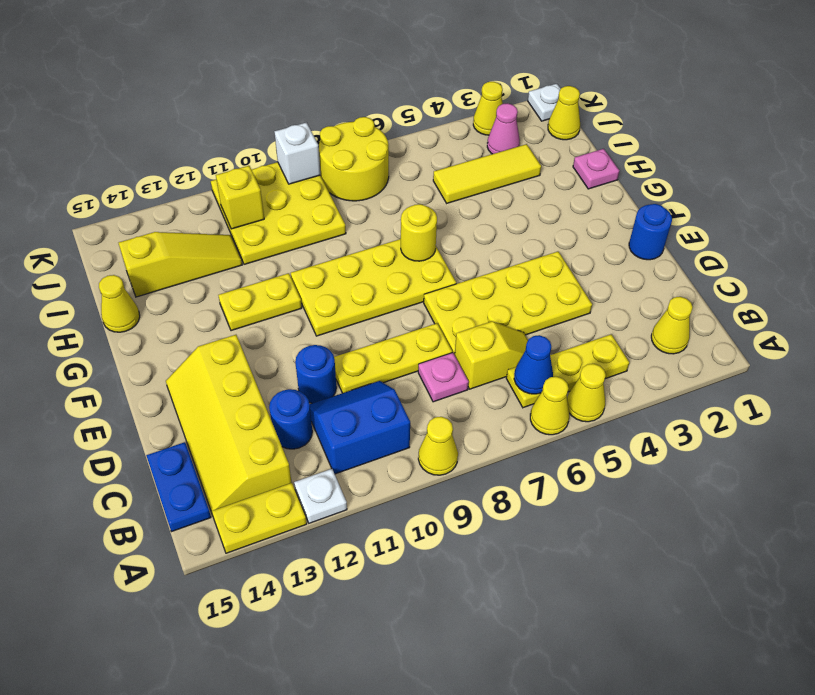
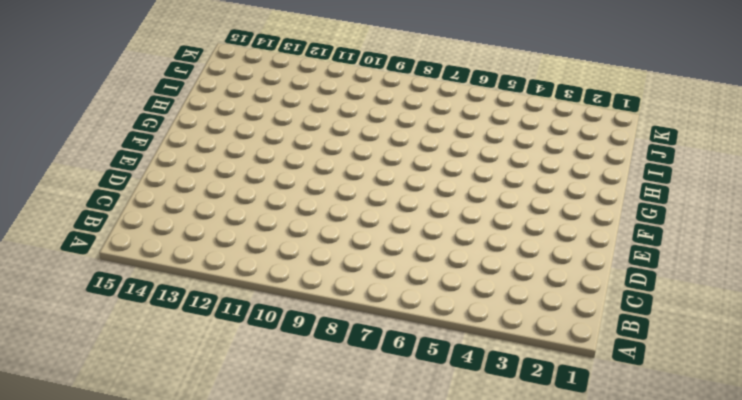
none -> yellow 1x1 cone [567,364,606,422]
none -> yellow 1x1 cone [530,377,569,435]
none -> yellow 1x1 cone [418,417,458,475]
none -> white 1x1 plate [294,469,347,523]

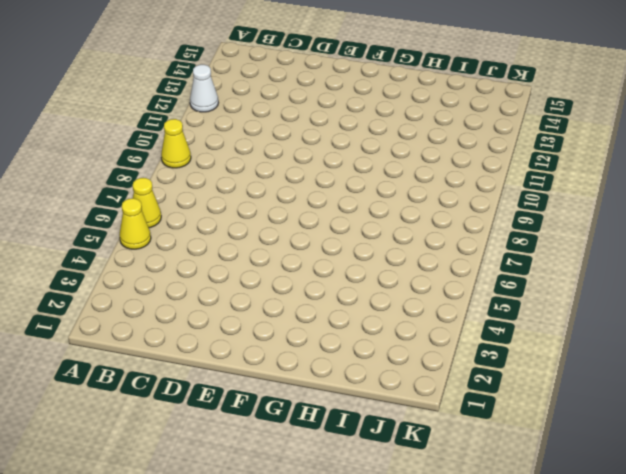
white 1x1 cone [190,65,218,112] -> white 1x1 plate [294,469,347,523]
none -> yellow 1x2 plate [212,483,307,553]
none -> yellow 1x1 cone [651,297,693,354]
none -> yellow 1x3 plate [506,334,629,408]
none -> blue 2x2 slope [310,381,410,474]

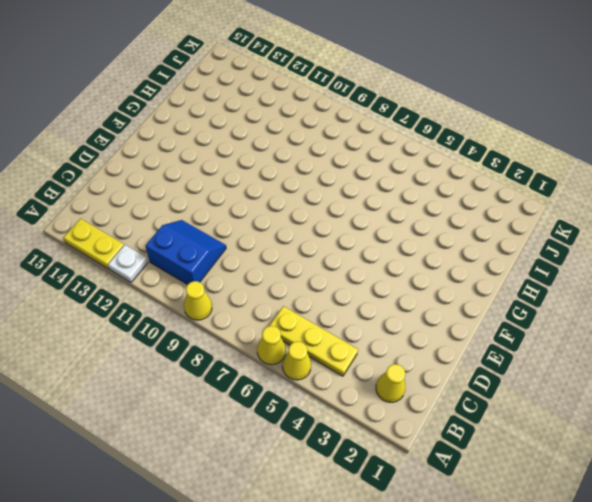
none -> yellow 2x4 slope [166,335,292,512]
none -> blue 1x2 plate [146,442,211,532]
none -> yellow 1x2 slope [455,321,528,389]
none -> pink 1x1 plate [418,353,469,402]

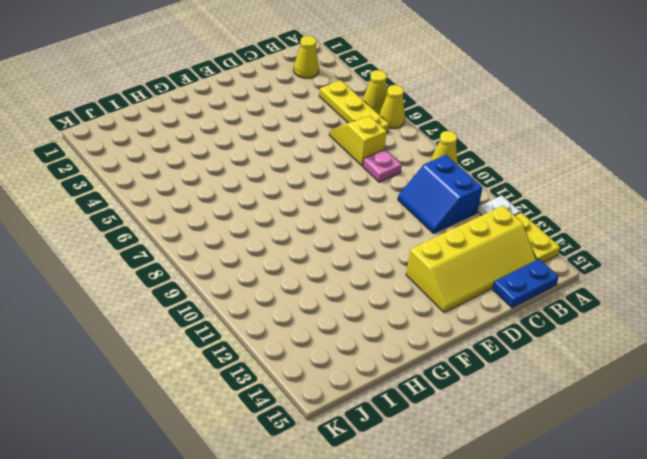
none -> blue 1x1 round brick [269,389,312,449]
none -> yellow 2x4 plate [424,252,592,355]
none -> yellow 1x3 plate [334,323,452,393]
none -> blue 1x1 round brick [295,345,336,403]

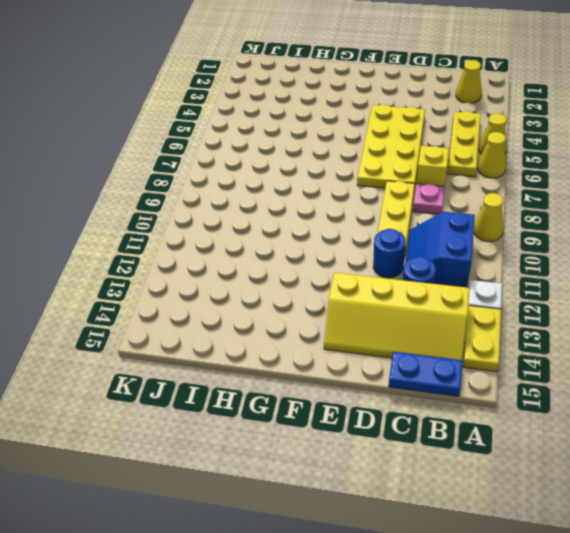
none -> blue 1x1 round brick [629,204,672,260]
none -> yellow 2x4 plate [291,239,456,336]
none -> yellow 1x2 plate [218,273,302,331]
none -> pink 1x1 plate [573,149,619,189]

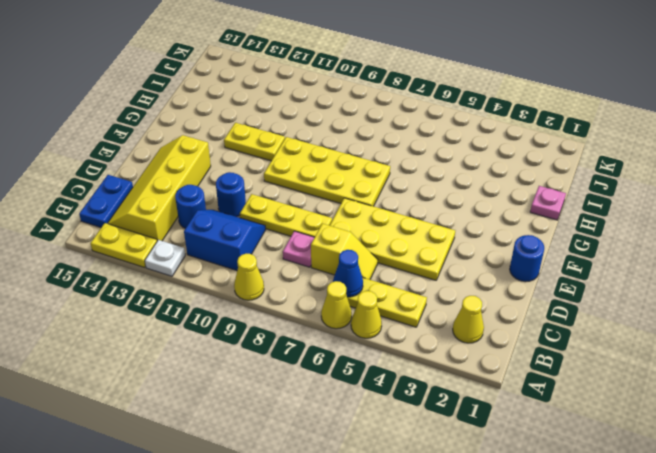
none -> yellow 1x1 cone [99,275,140,332]
none -> yellow 1x3 tile [433,144,541,203]
none -> yellow 3x3 plate [211,162,346,264]
none -> yellow 1x3 slope [119,232,242,297]

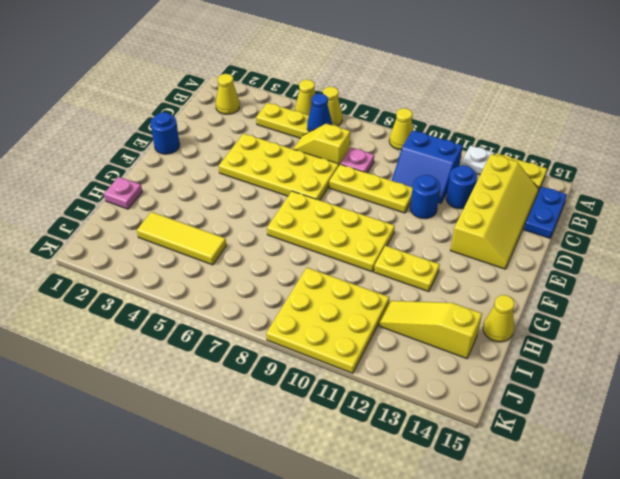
none -> yellow 1x1 cone [548,86,580,140]
none -> pink 1x1 cone [487,103,520,154]
none -> yellow 2x2 round brick [319,117,389,201]
none -> white 1x1 plate [528,84,561,121]

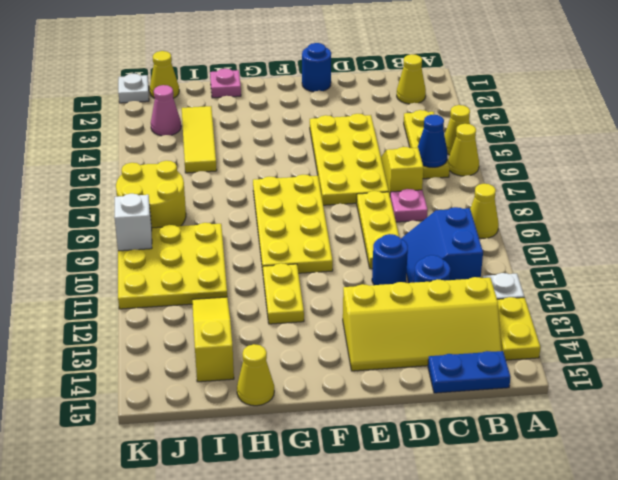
none -> yellow 1x1 cone [473,82,503,135]
none -> yellow 1x1 round brick [401,204,437,261]
none -> yellow 1x1 brick [216,166,264,229]

